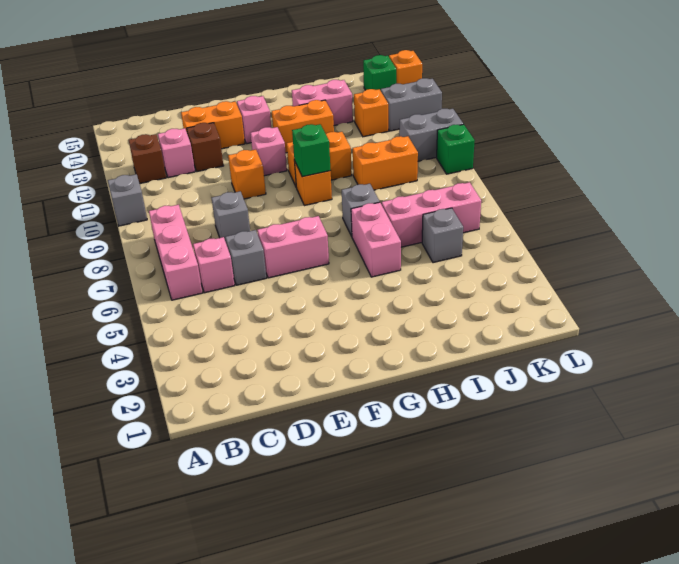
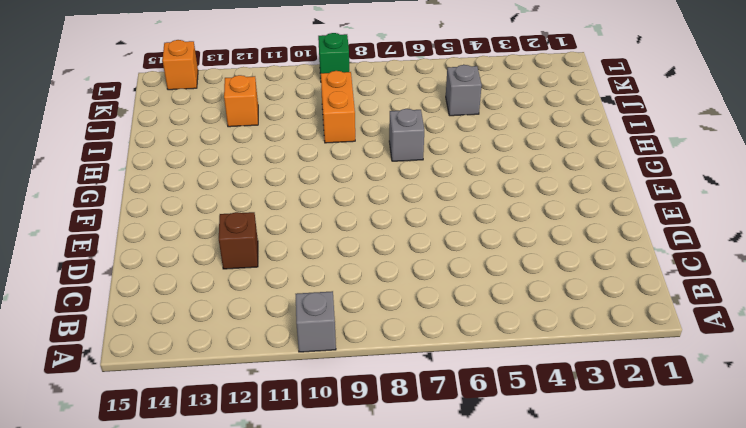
none -> pink 1x3 brick [149,205,202,300]
none -> brown 1x1 brick [129,134,166,184]
none -> pink 1x1 brick [193,237,235,293]

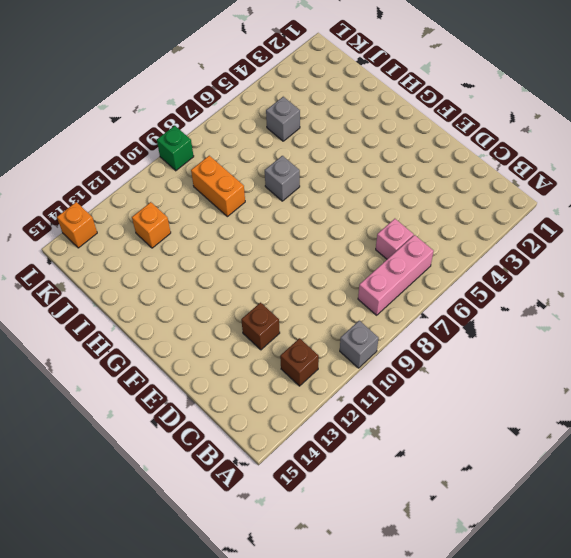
none -> pink 1x1 brick [158,128,195,178]
none -> grey 1x1 brick [225,230,266,285]
none -> grey 1x1 brick [211,191,250,242]

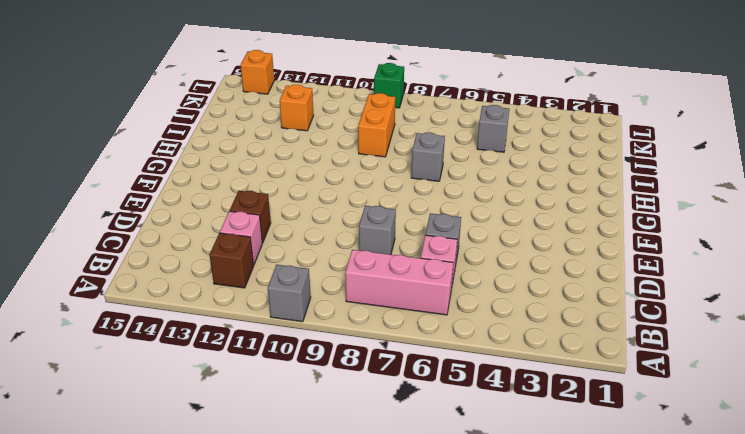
none -> orange 1x2 brick [181,101,245,149]
none -> pink 1x2 brick [257,216,329,278]
none -> orange 1x1 brick [228,150,266,199]

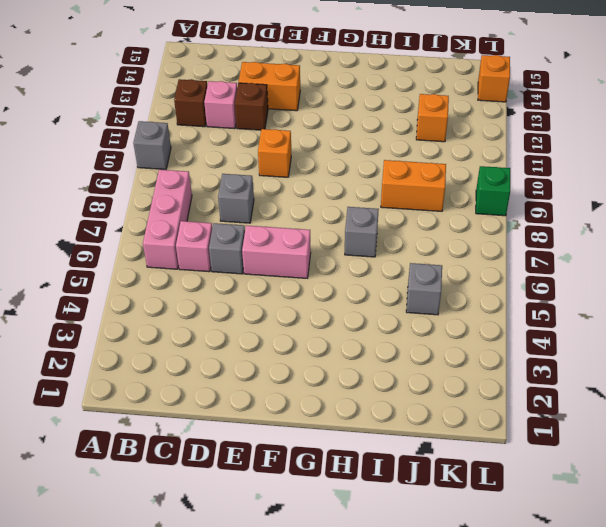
none -> pink 1x1 brick [250,127,287,176]
none -> pink 1x1 brick [237,96,271,144]
none -> orange 1x1 brick [294,161,332,206]

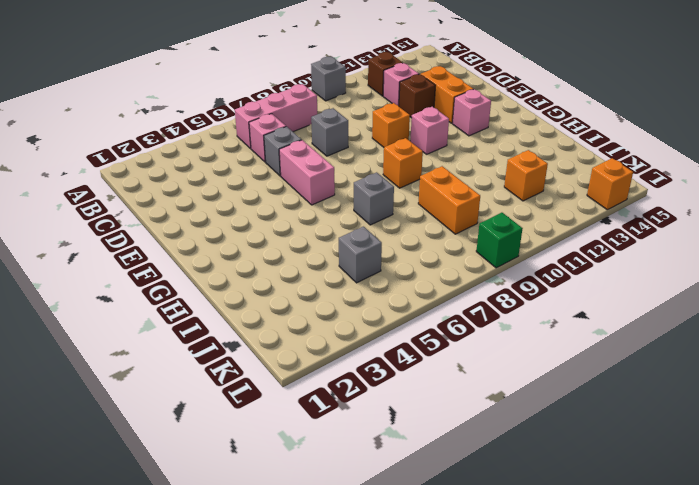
none -> orange 1x2 brick [287,132,352,186]
none -> orange 1x2 brick [272,100,334,153]
none -> pink 1x2 brick [351,202,401,277]

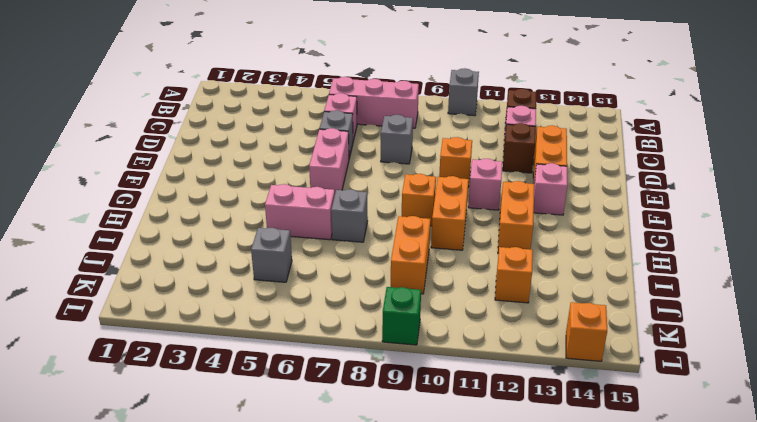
none -> pink 1x2 brick [292,80,353,126]
none -> pink 1x3 brick [382,182,481,247]
none -> grey 1x2 brick [399,109,463,161]

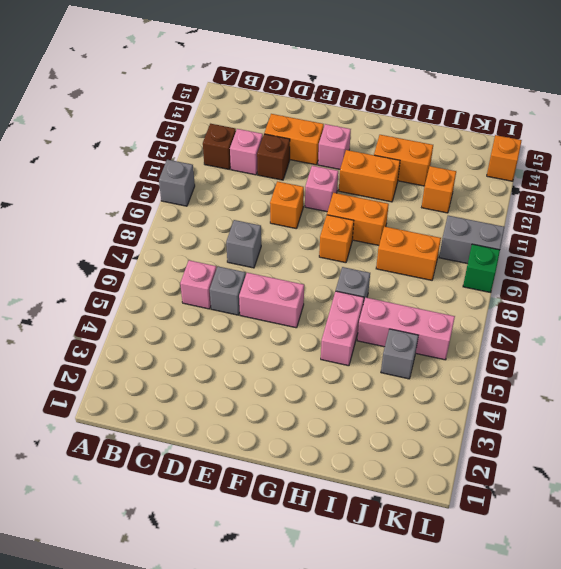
orange 1x2 brick [374,135,433,186] -> pink 1x2 brick [292,80,353,126]
none -> pink 1x3 brick [149,205,202,300]
none -> grey 1x2 brick [381,78,442,131]
none -> green 1x1 brick [363,55,396,91]

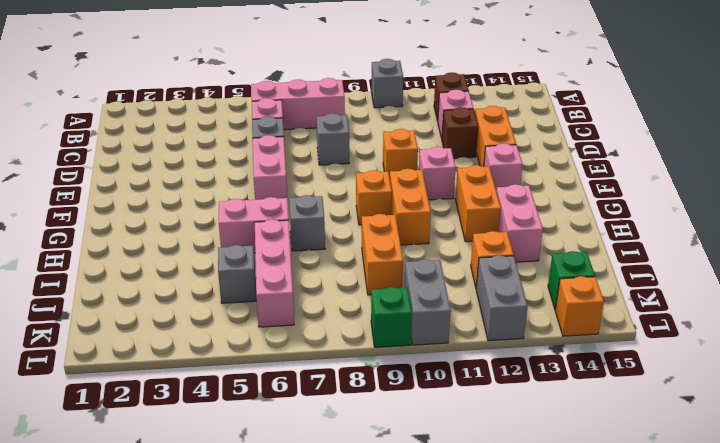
none -> green 1x1 brick [292,124,331,177]

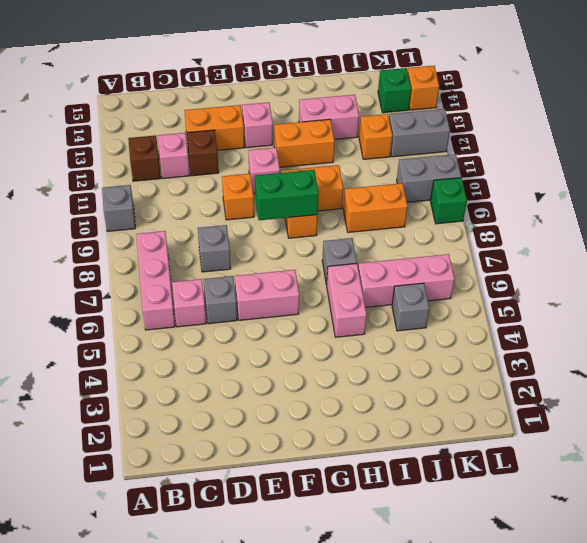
green 1x2 brick [255,170,319,220] -> green 1x1 brick [292,124,331,177]

